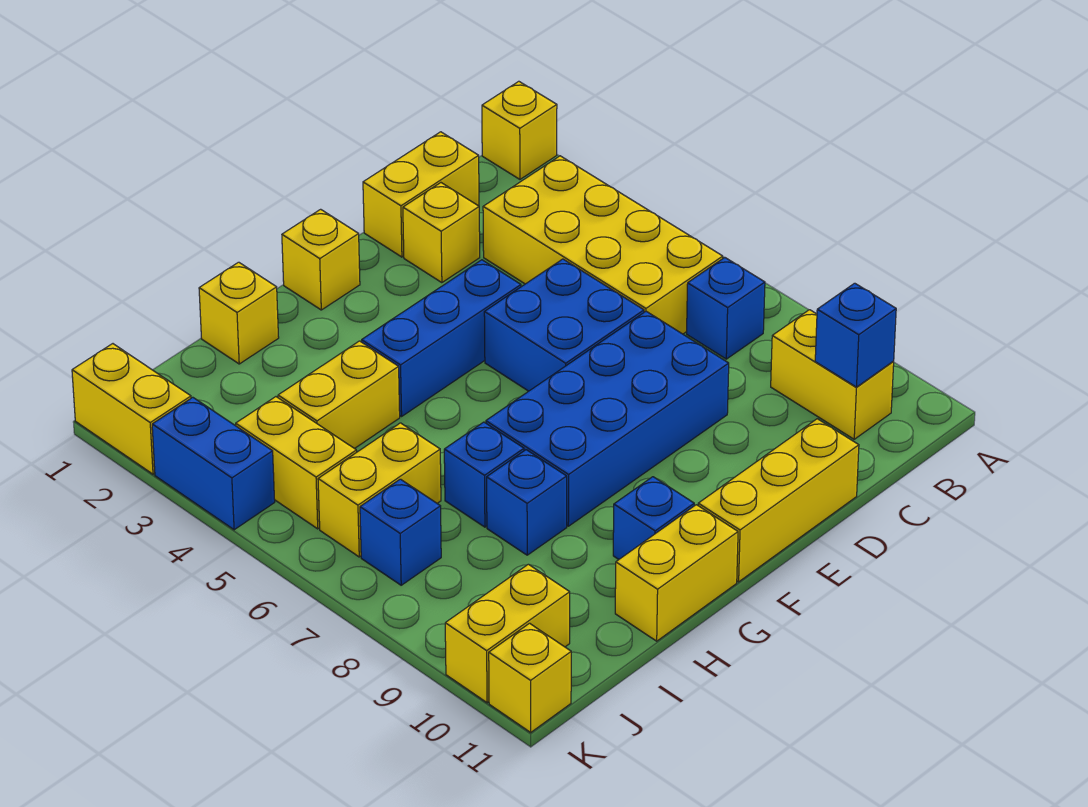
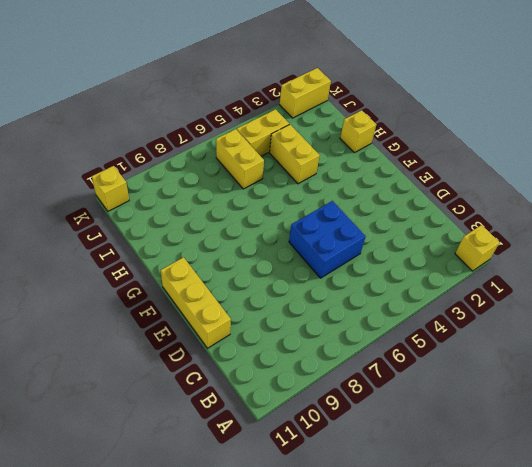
none -> yellow 2x4 brick [483,156,723,334]
none -> blue 1x1 brick [687,258,765,359]
none -> yellow 1x2 brick [771,310,894,439]

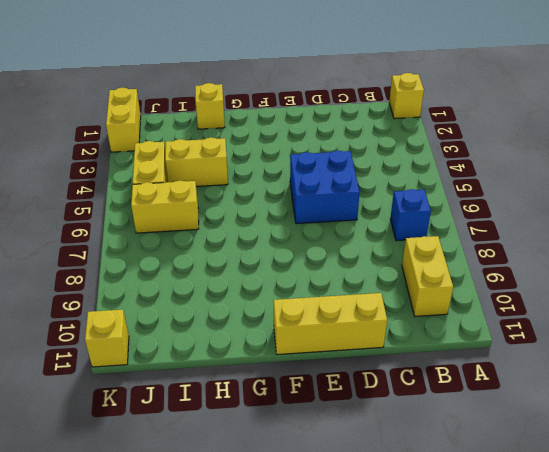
none -> yellow 2x4 brick [483,156,723,334]
none -> yellow 1x2 brick [363,132,479,257]
none -> yellow 1x1 brick [403,183,480,283]

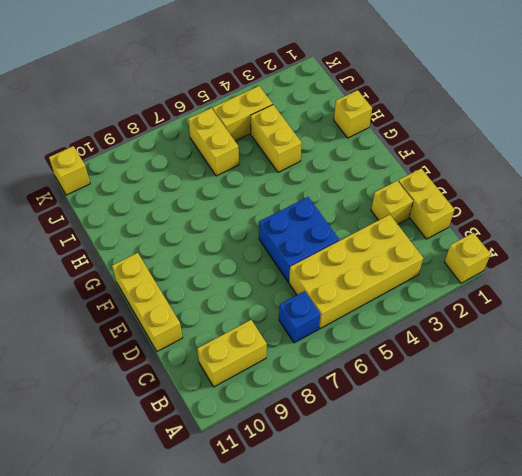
none -> blue 2x4 brick [486,311,729,526]
none -> blue 1x3 brick [362,260,521,416]
none -> yellow 1x1 brick [282,209,360,310]

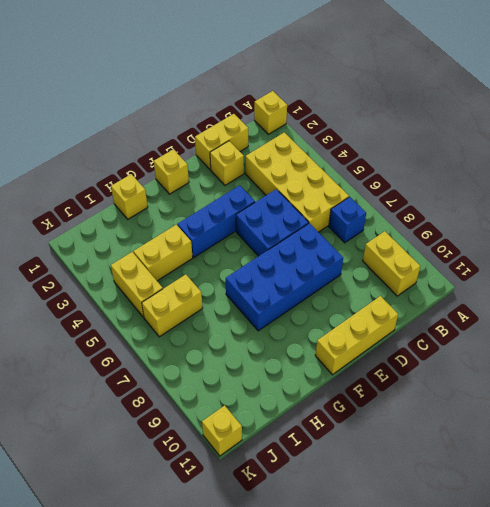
none -> blue 1x1 brick [613,477,694,559]
none -> yellow 1x2 brick [615,505,738,641]
none -> blue 1x1 brick [444,422,524,527]

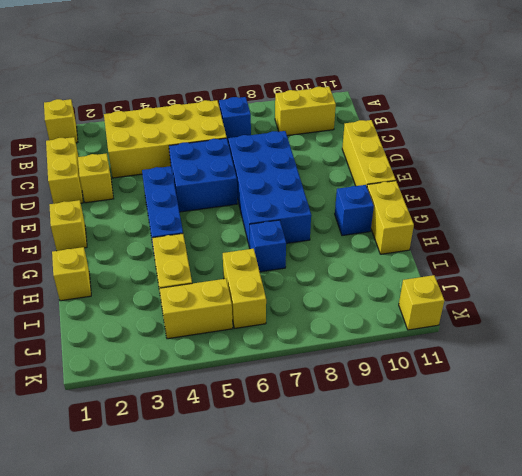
none -> blue 1x1 brick [487,450,567,555]
none -> blue 1x1 brick [360,479,441,585]
none -> yellow 1x2 brick [445,564,570,703]

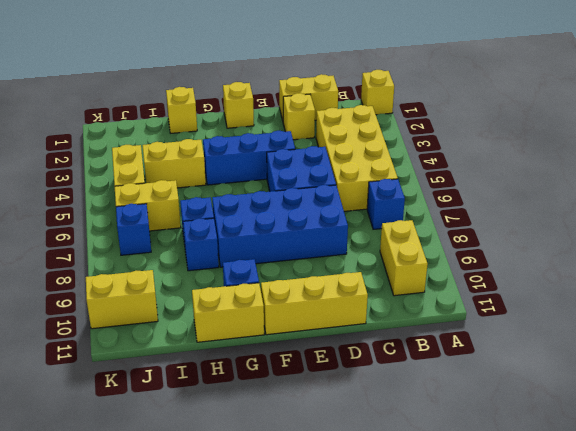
none -> yellow 1x2 brick [72,344,191,474]
none -> blue 1x2 brick [152,397,275,530]
none -> yellow 1x1 brick [489,623,571,732]

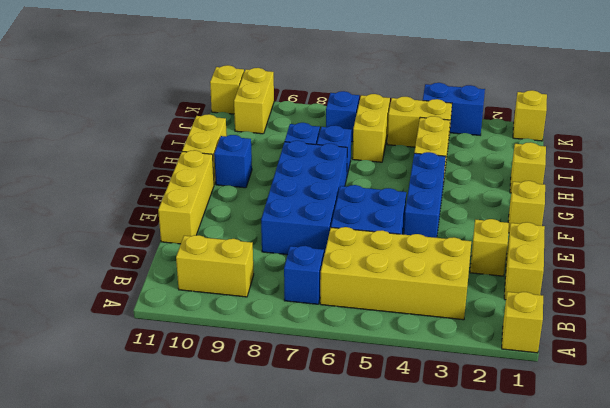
yellow 1x1 brick [513,90,547,141] -> yellow 1x2 brick [72,344,191,474]
none -> blue 1x1 brick [815,283,896,387]

